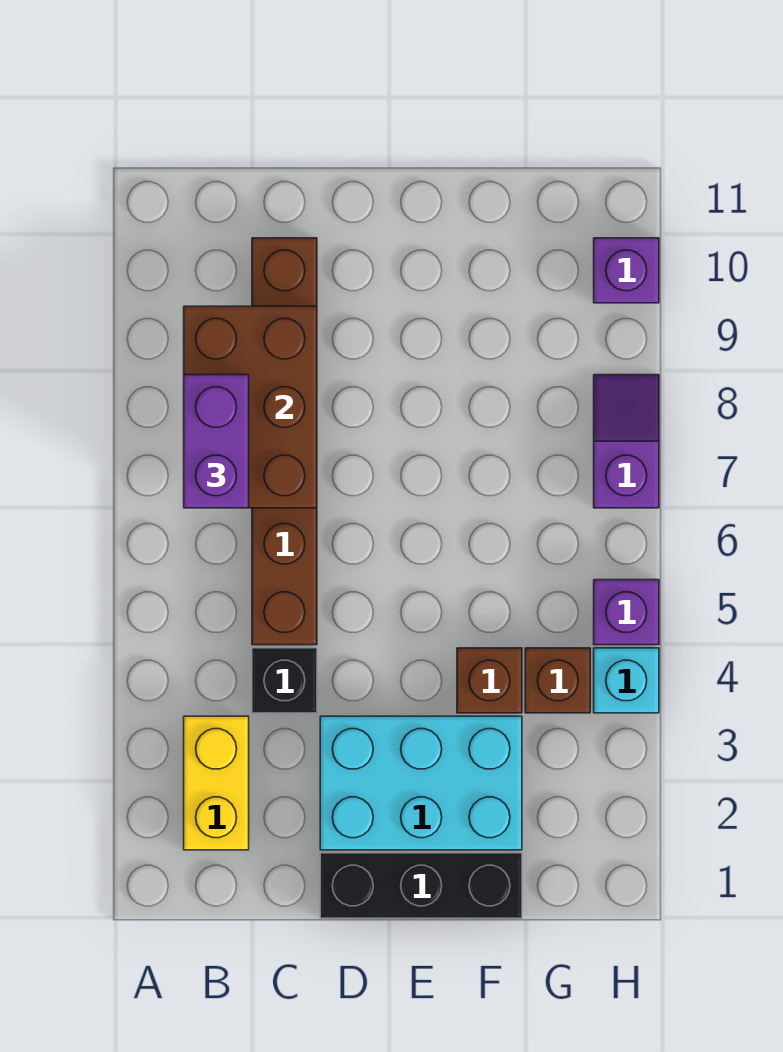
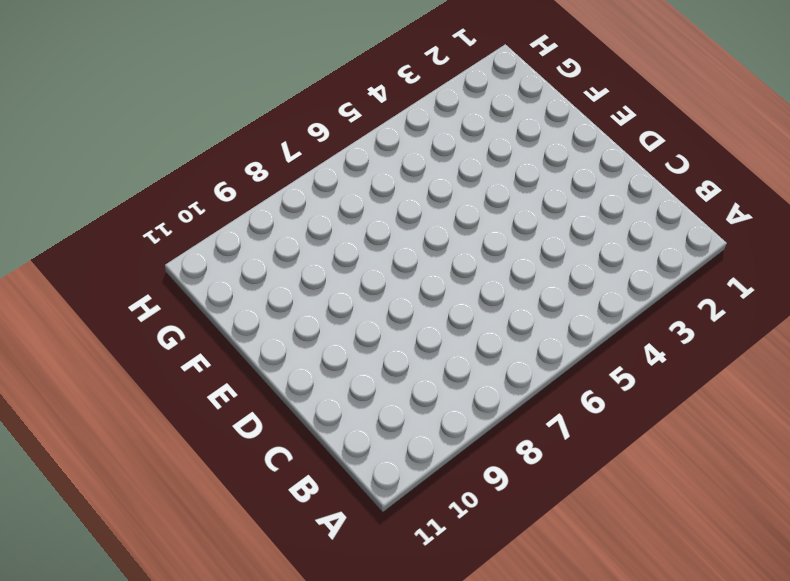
none -> yellow 1x2 brick [184,716,249,850]
none -> black 1x1 brick [252,648,317,713]
none -> brown 1x6 brick [252,238,317,645]

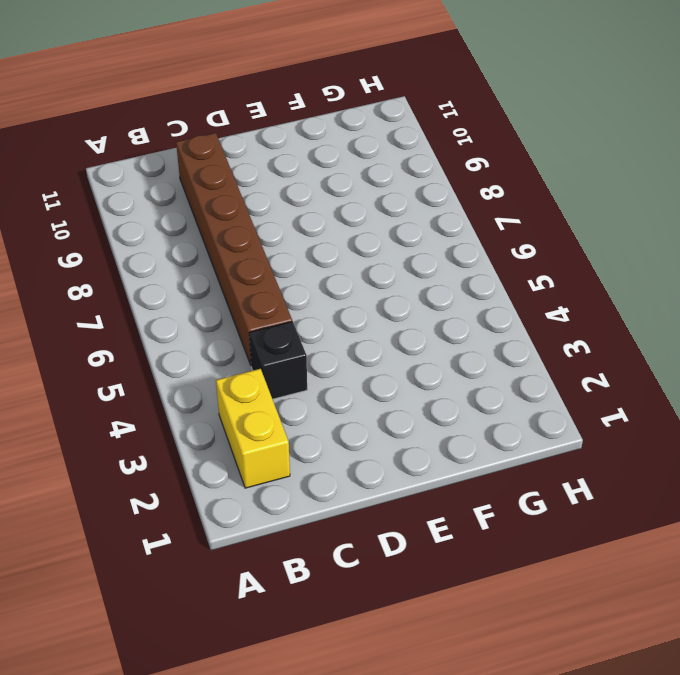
none -> black 1x3 brick [320,853,522,918]
none -> cyan 2x3 brick [320,716,522,850]
none -> brown 1x1 brick [457,648,522,713]

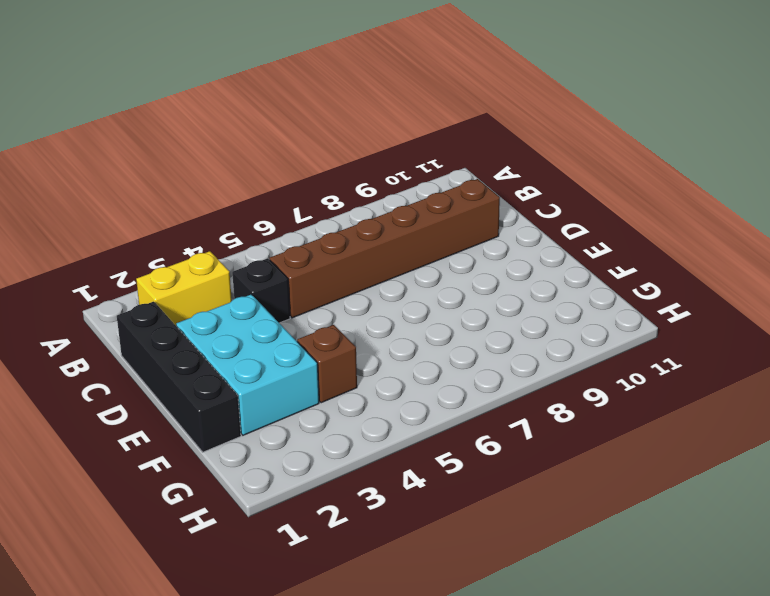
black 1x4 brick [117,302,241,452] -> black 1x3 brick [320,853,522,918]
none -> brown 1x1 brick [525,648,590,713]
none -> cyan 1x1 brick [594,648,659,713]
none -> purple 1x1 brick [594,580,659,645]

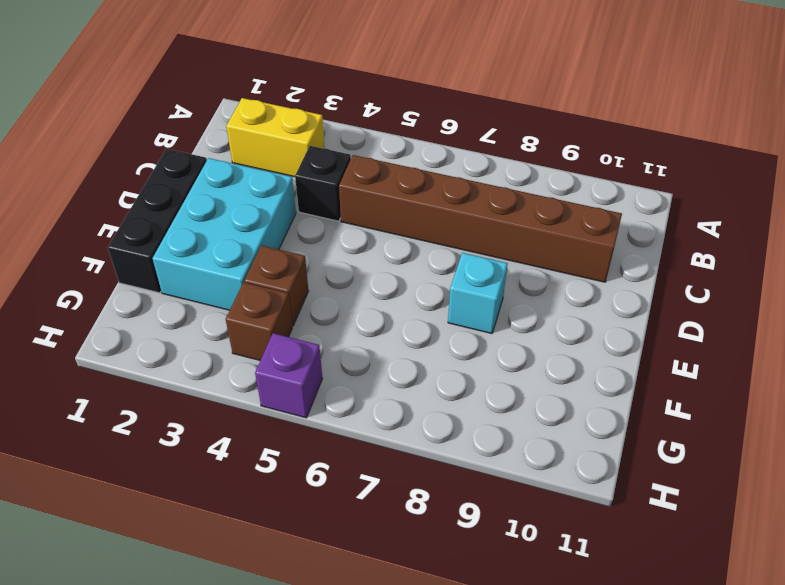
cyan 1x1 brick [448,253,508,333] -> cyan 1x1 brick moved to [594,648,659,713]
none -> purple 1x2 slope [594,375,659,508]
none -> purple 1x1 brick [594,238,659,303]
none -> brown 2x3 brick [184,306,317,508]

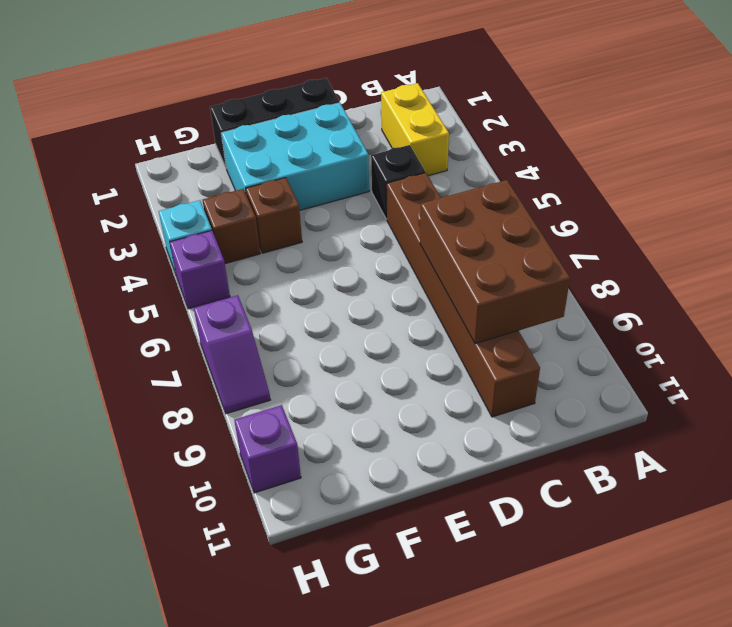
none -> purple 1x2 brick [184,375,249,508]

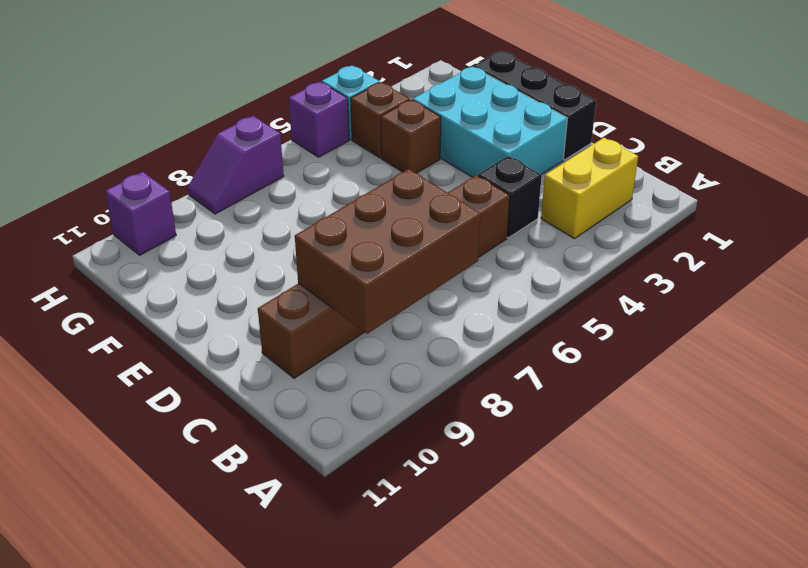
none -> purple 1x2 brick [184,375,249,508]

